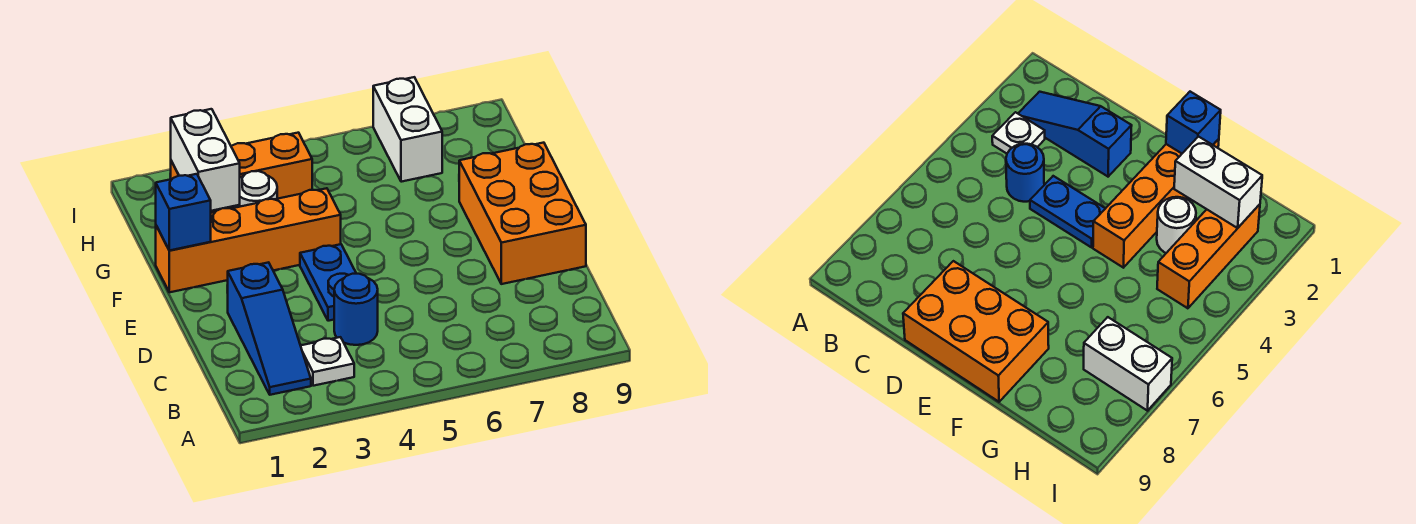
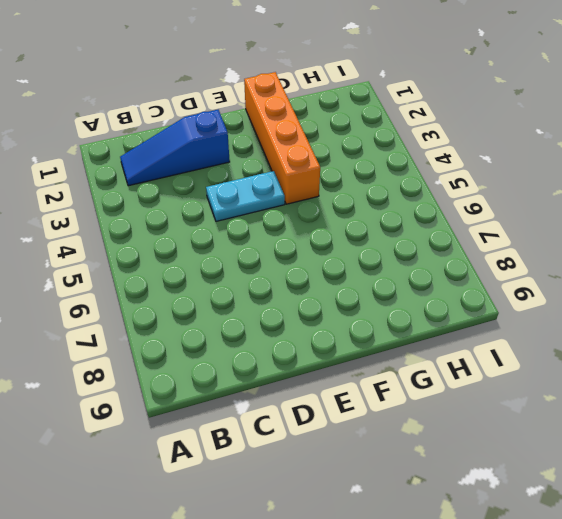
cyan 1x2 plate [206,171,285,221] -> blue 1x2 plate [300,244,356,321]
none -> white 1x1 plate [301,337,354,386]
none -> blue 1x1 round brick [334,274,378,345]

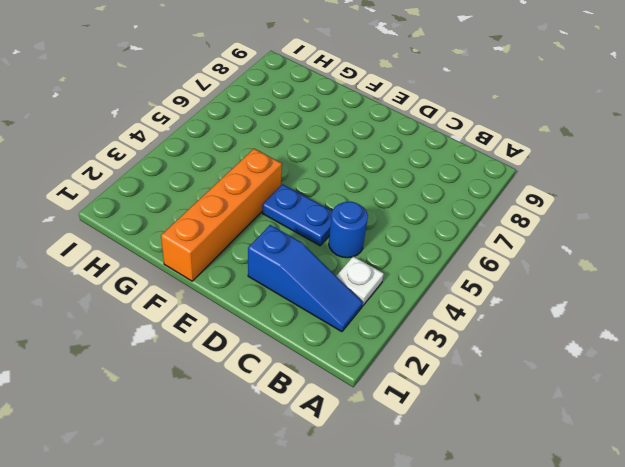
none -> orange 2x3 brick [459,143,586,284]
none -> white 1x1 round brick [234,171,277,208]

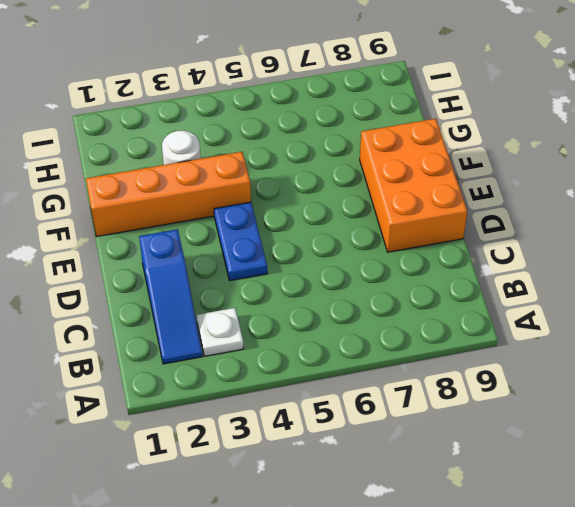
none -> blue 1x1 round brick [334,274,378,345]
none -> orange 1x3 brick [171,133,312,213]

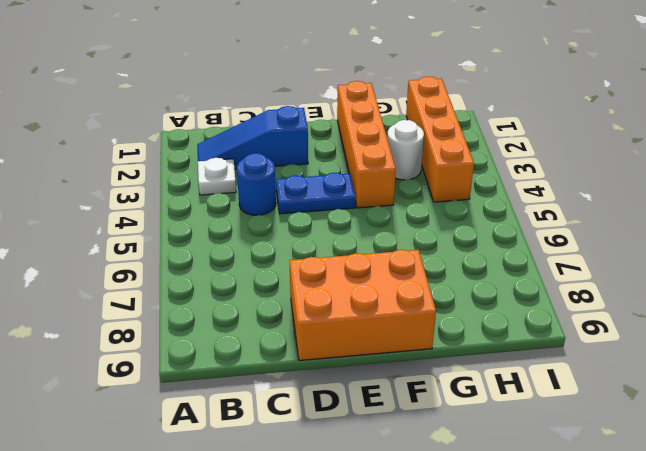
orange 1x4 brick [406,76,474,202] -> orange 1x3 brick [171,133,312,213]
none -> white 1x2 brick [373,77,442,182]
none -> blue 1x1 brick [156,174,211,250]

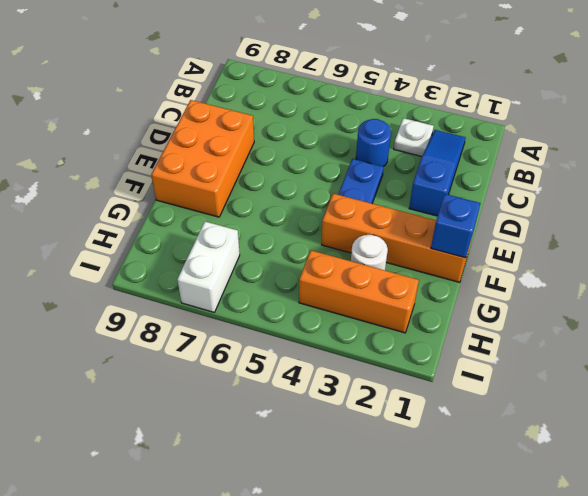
none -> white 1x2 brick [171,109,240,211]

